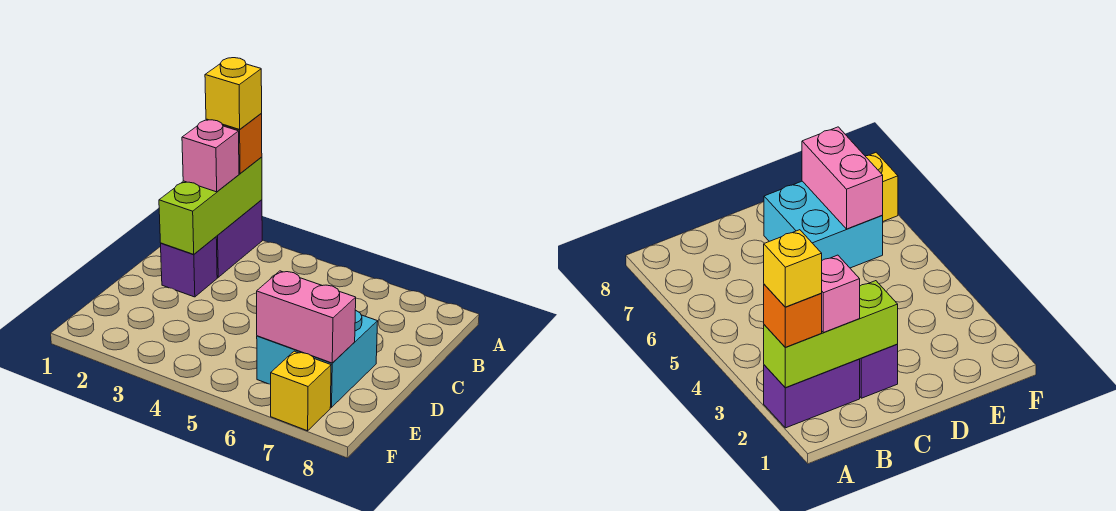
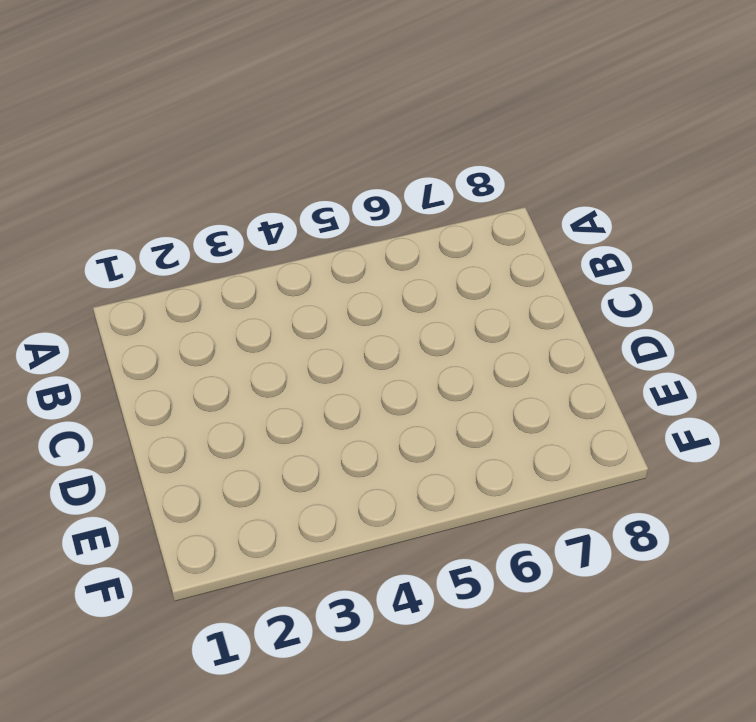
none -> purple 1x2 brick [216,200,262,277]
none -> purple 1x1 brick [161,237,217,297]

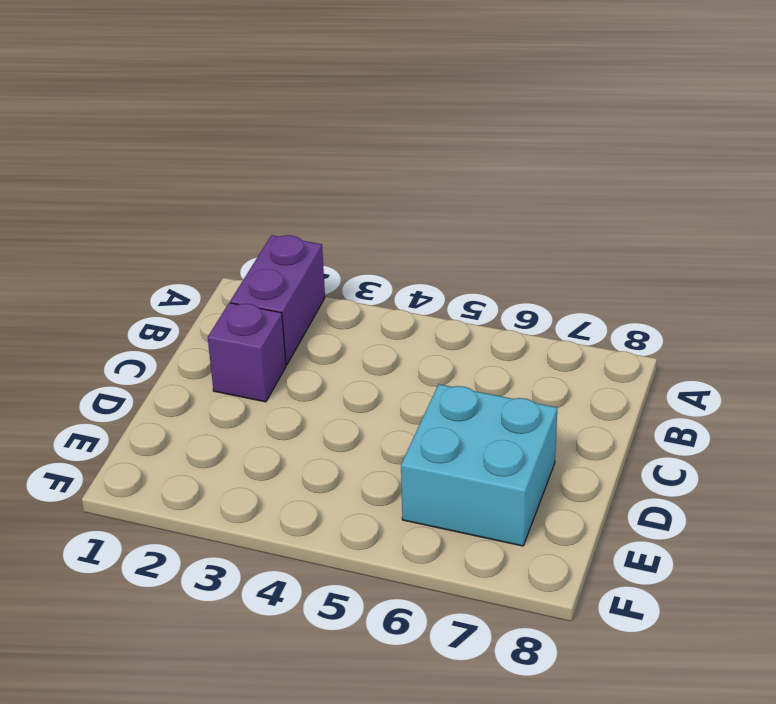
none -> yellow 1x1 brick [271,351,331,431]
none -> lime 1x3 brick [159,157,262,254]

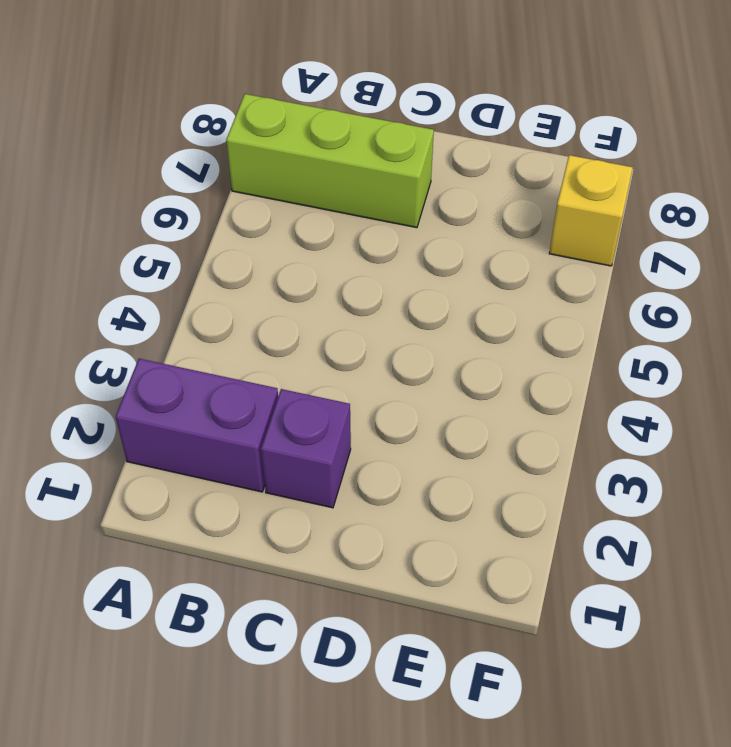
lime 1x3 brick [226,94,434,228] -> lime 1x3 brick moved to [159,157,262,254]
none -> cyan 2x2 brick [257,310,378,407]
none -> pink 1x2 brick [257,271,356,363]

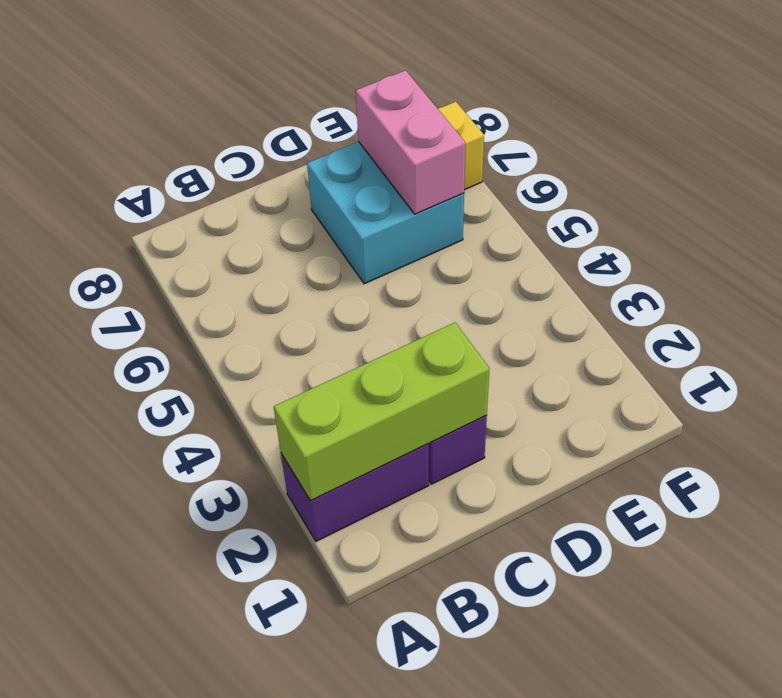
none -> orange 1x1 brick [206,114,262,173]
none -> pink 1x1 brick [182,120,239,192]

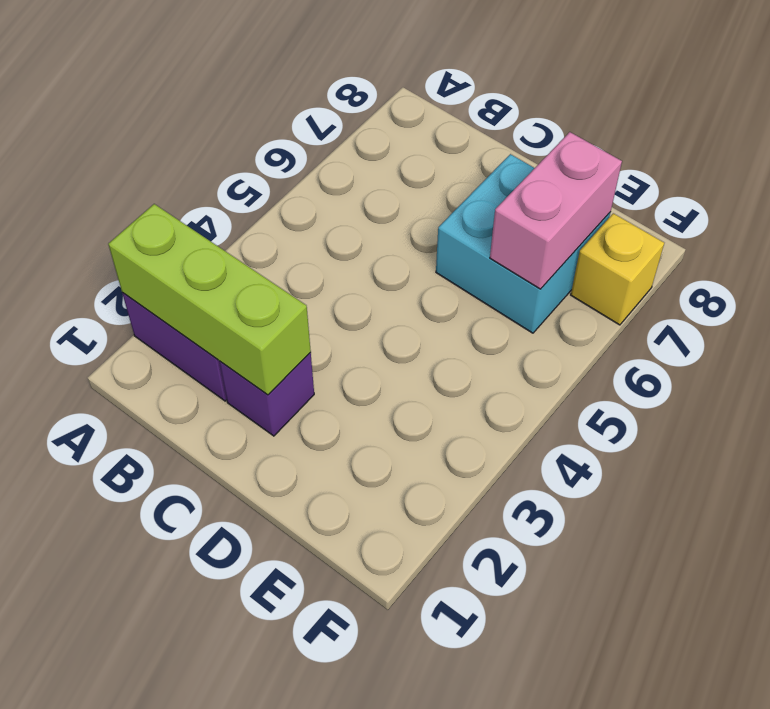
none -> orange 1x1 brick [206,114,262,173]
none -> pink 1x1 brick [182,120,239,192]

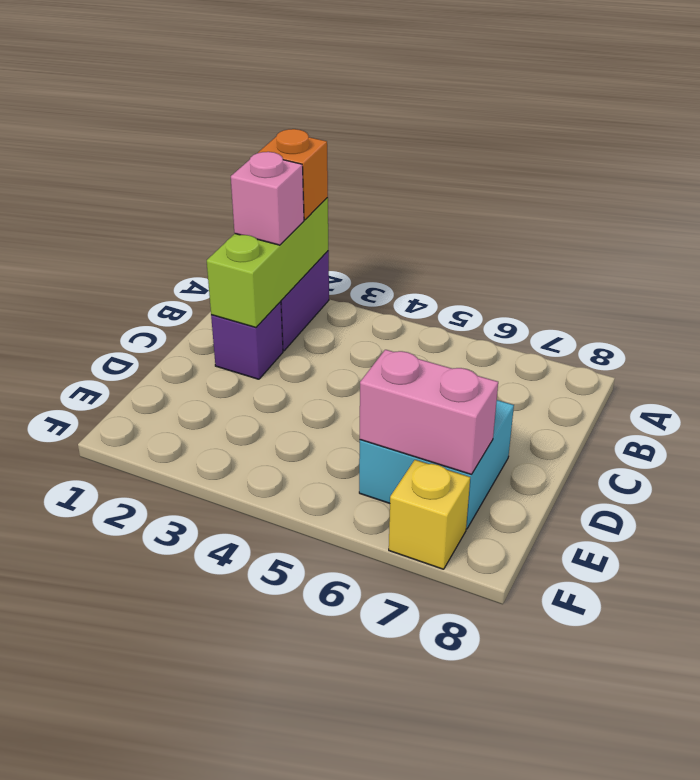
none -> yellow 1x1 brick [205,58,262,129]

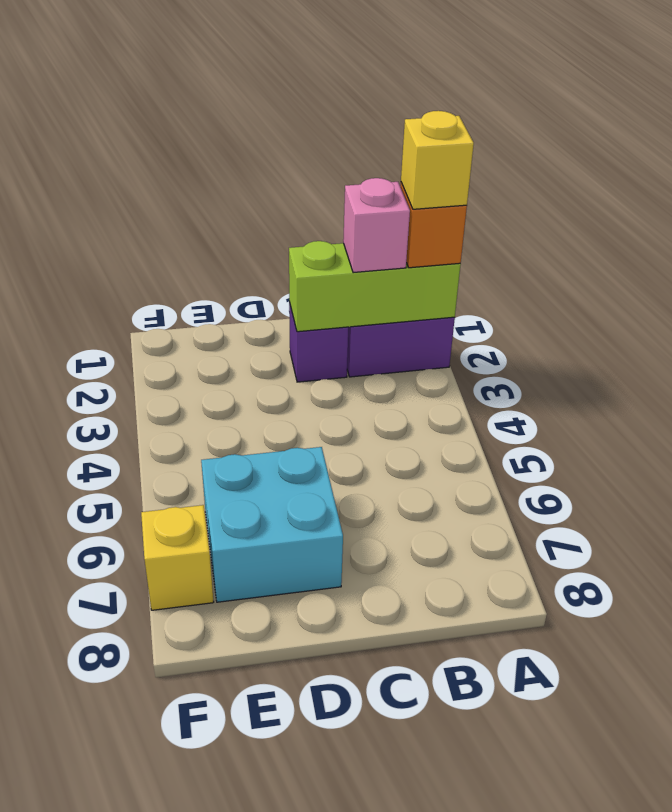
none -> pink 1x2 brick [257,271,356,363]

